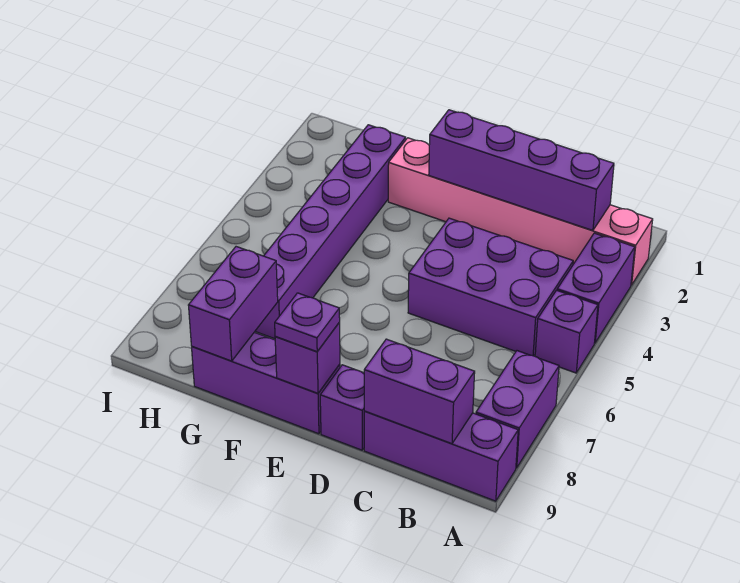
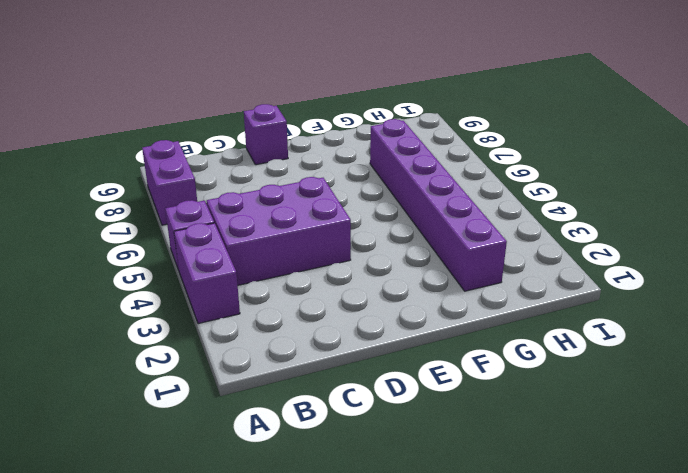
none -> pink 1x6 brick [388,138,653,285]
none -> purple 1x3 brick [364,411,518,501]
none -> purple 1x3 brick [192,332,340,434]

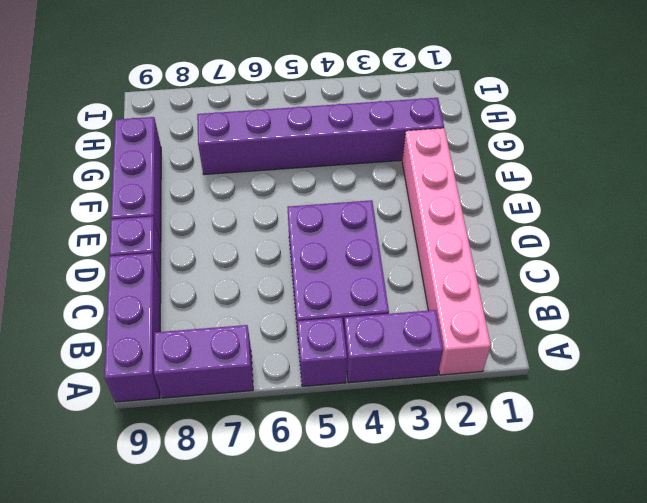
none -> purple 1x4 brick [429,110,614,230]
none -> purple 1x2 brick [364,339,475,444]
none -> purple 1x1 brick [275,323,340,393]

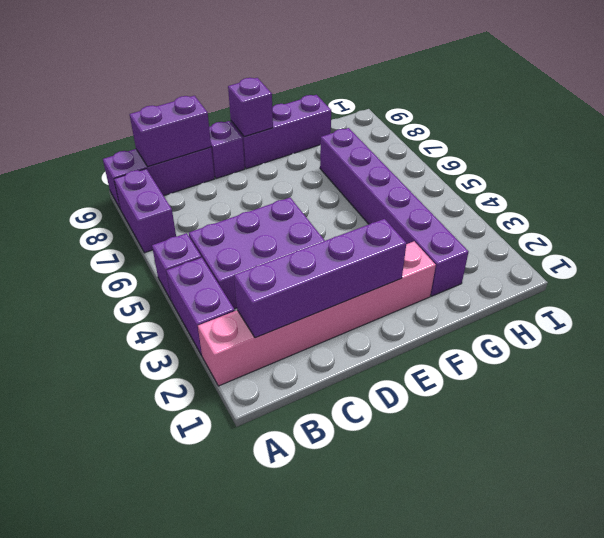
none -> purple 1x2 brick [188,247,278,361]
none -> purple 1x1 plate [275,293,340,352]

